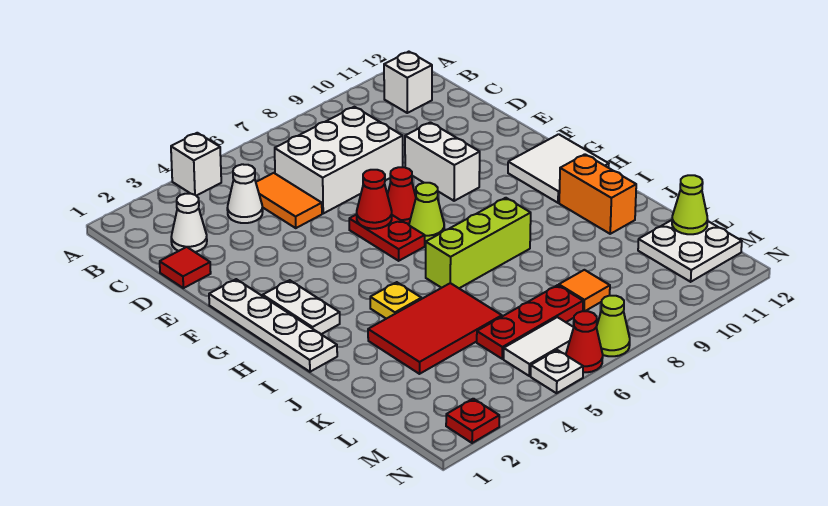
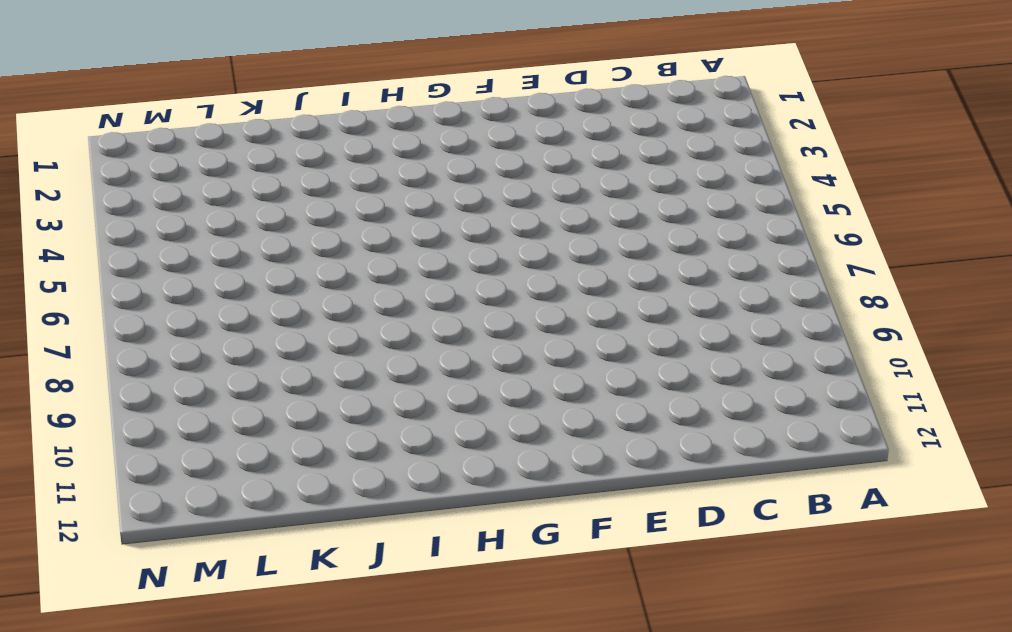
none -> white 1x1 brick [171,133,221,196]
none -> white 1x1 brick [384,52,432,113]
none -> white 1x1 cone [171,194,207,252]

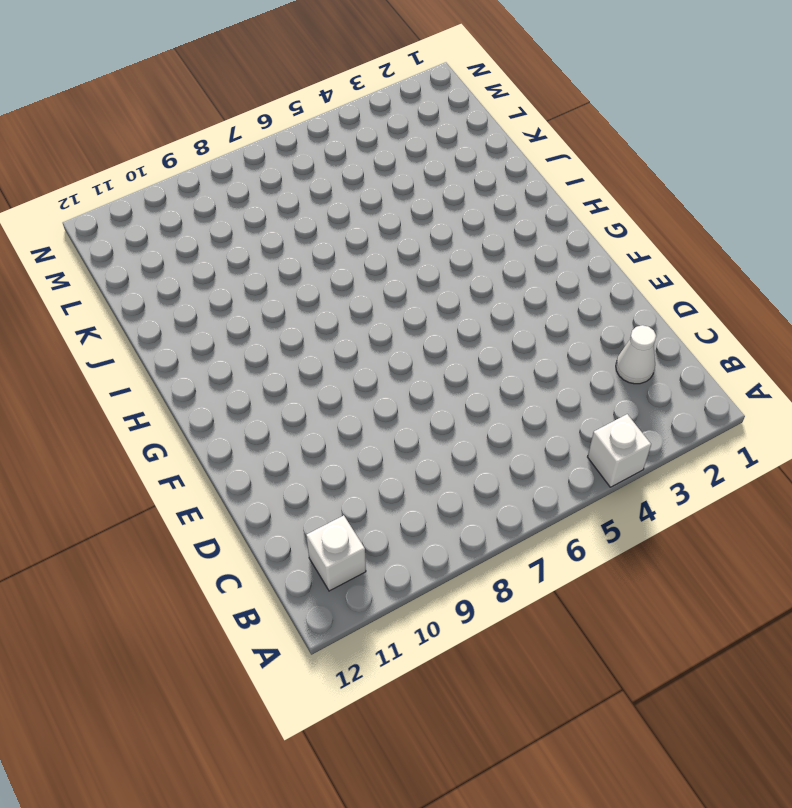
none -> white 1x1 cone [227,164,263,223]
none -> orange 1x2 tile [256,173,322,228]
none -> white 2x3 brick [275,107,403,213]

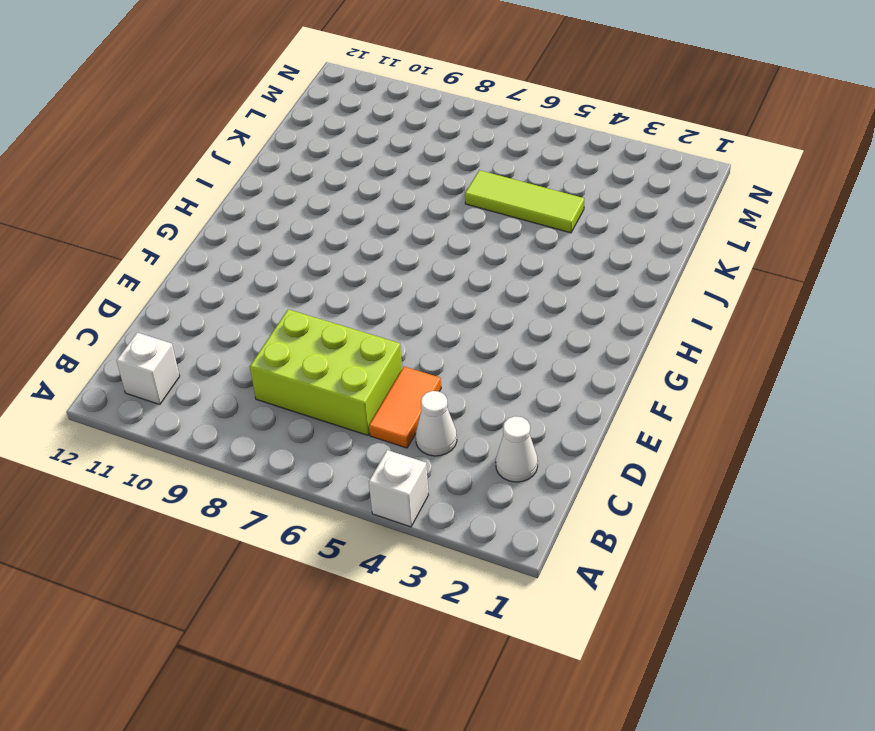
lime 2x3 brick [250,309,402,435] -> white 2x3 brick [275,107,403,213]
lime 1x3 tile [465,170,584,233] -> red 2x3 tile [368,283,502,374]
none -> red 1x1 tile [160,247,211,288]
none -> white 1x2 brick [405,122,480,201]
none -> white 1x4 plate [209,279,337,372]

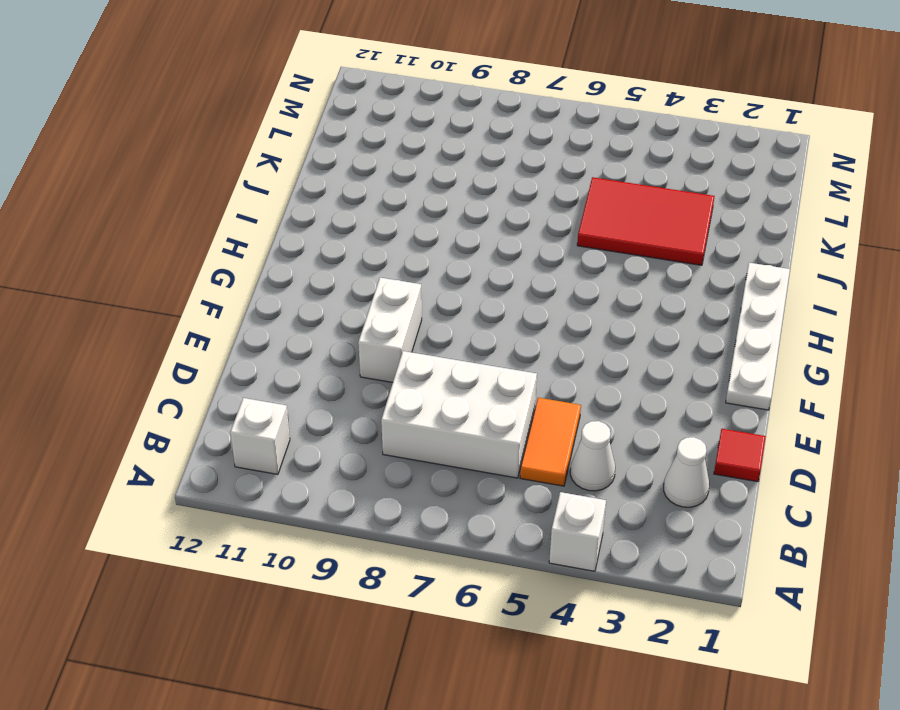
none -> red 1x2 plate [349,214,425,261]
none -> red 1x1 cone [387,167,416,225]
none -> white 1x2 plate [263,280,340,334]

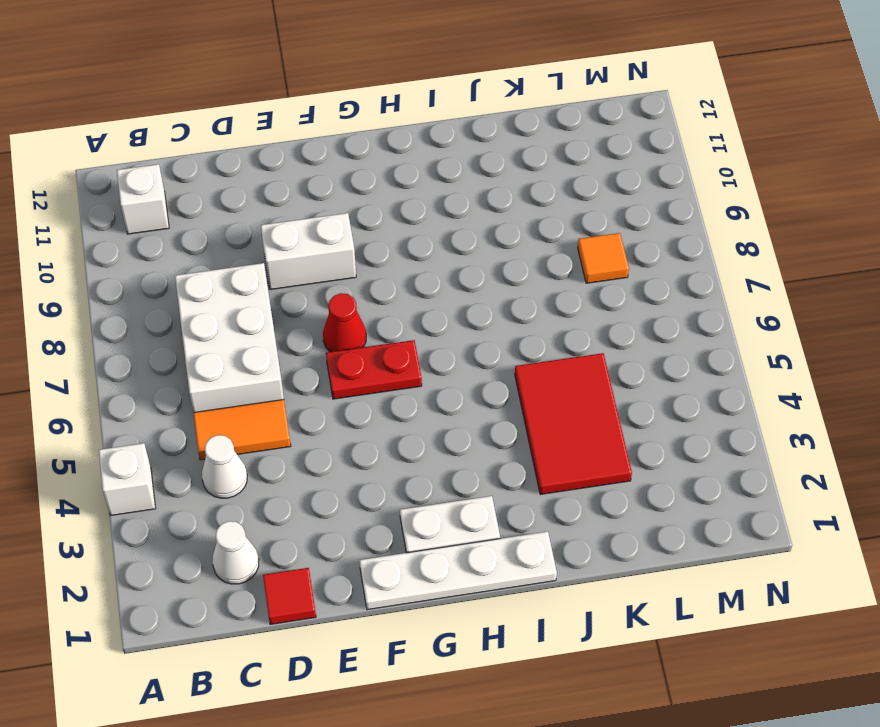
none -> lime 1x1 cone [409,183,444,242]
none -> white 2x2 tile [508,134,609,203]
none -> yellow 1x1 plate [370,282,421,319]

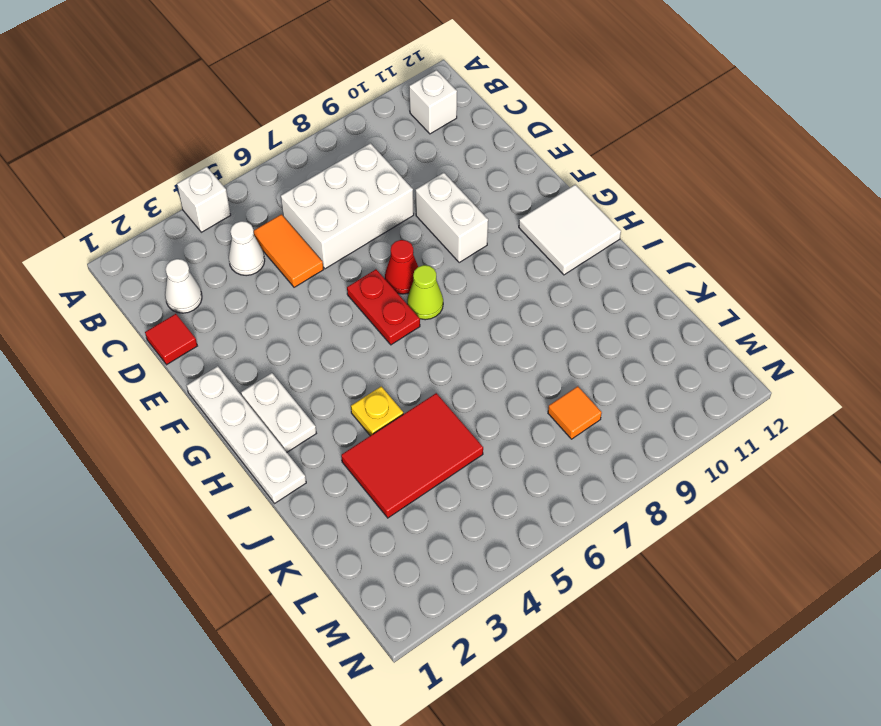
none -> lime 1x3 brick [426,198,531,288]
none -> orange 1x2 brick [559,154,636,234]
none -> red 1x3 plate [477,285,583,359]

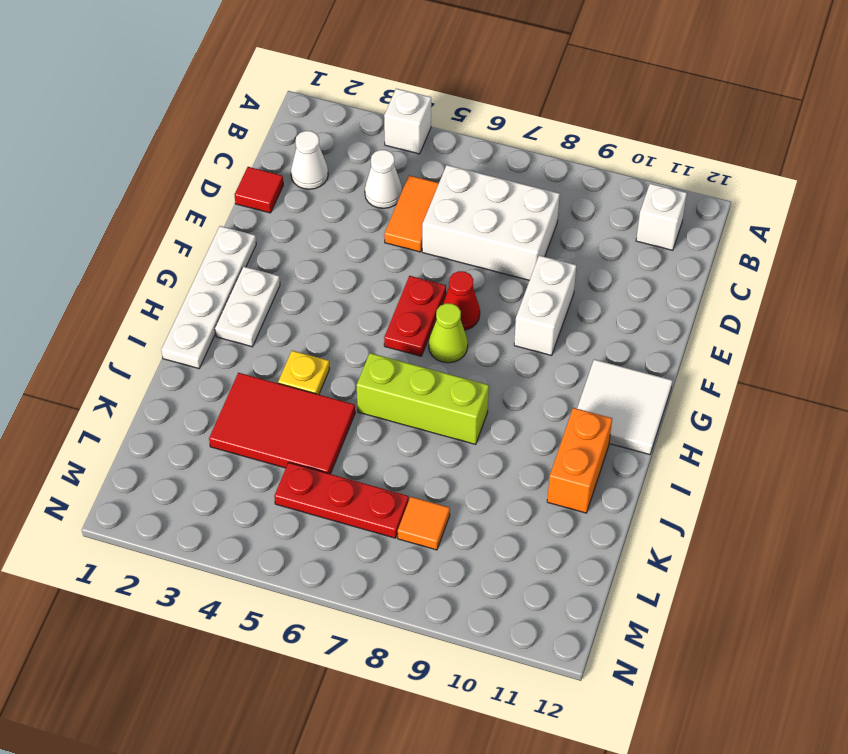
none -> white 2x2 plate [638,220,742,282]
none -> white 1x2 tile [504,317,574,376]
none -> red 1x1 plate [446,399,499,443]

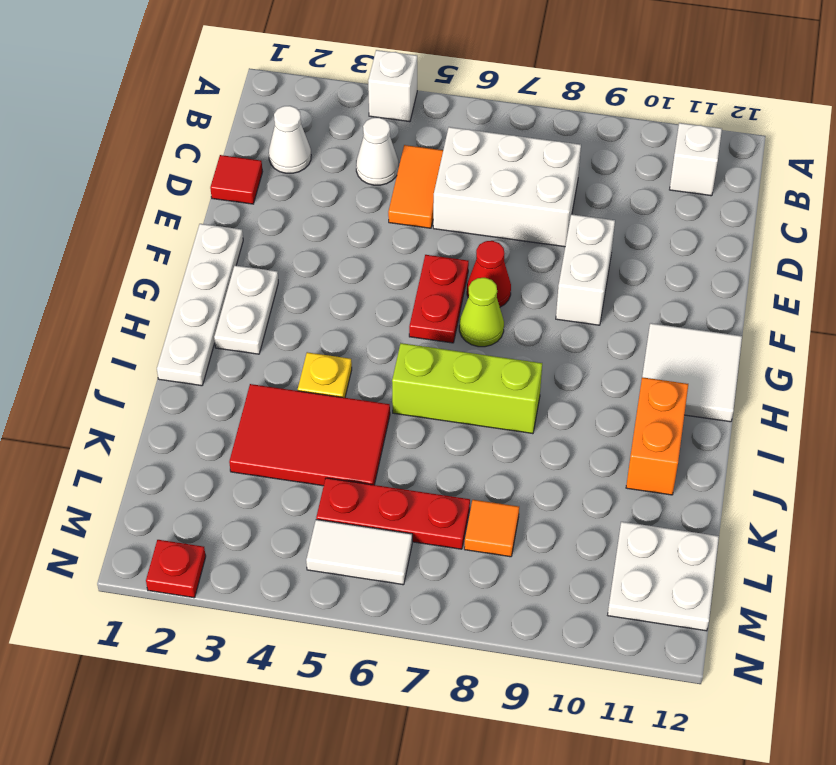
none -> white 1x1 plate [531,350,583,393]
none -> red 1x1 cone [566,311,603,372]
none -> lime 1x1 cone [596,296,630,356]

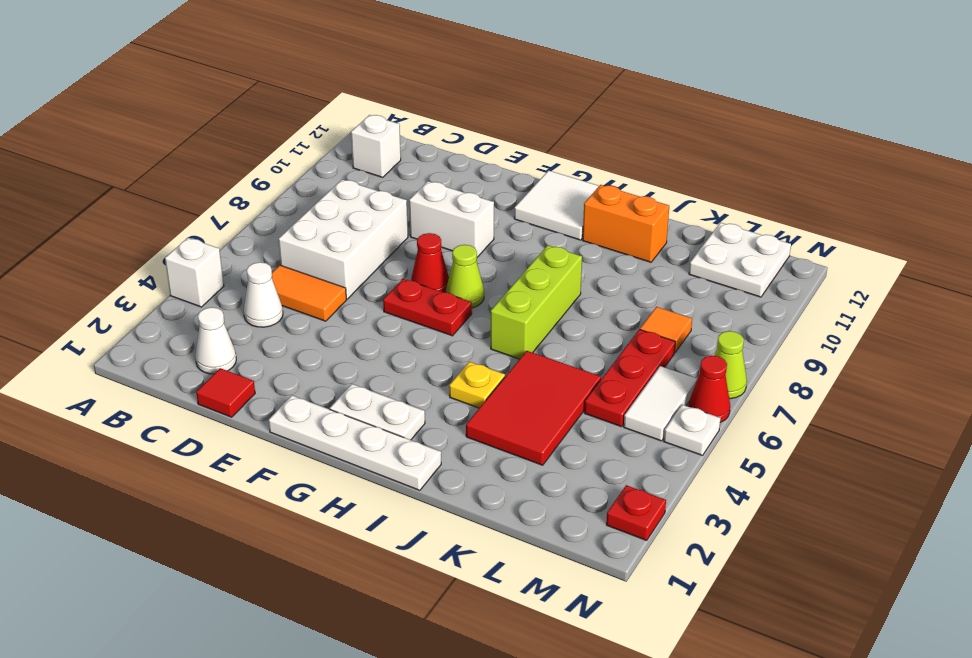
none -> red 1x1 cone [357,170,392,229]
none -> lime 1x1 cone [672,175,708,234]

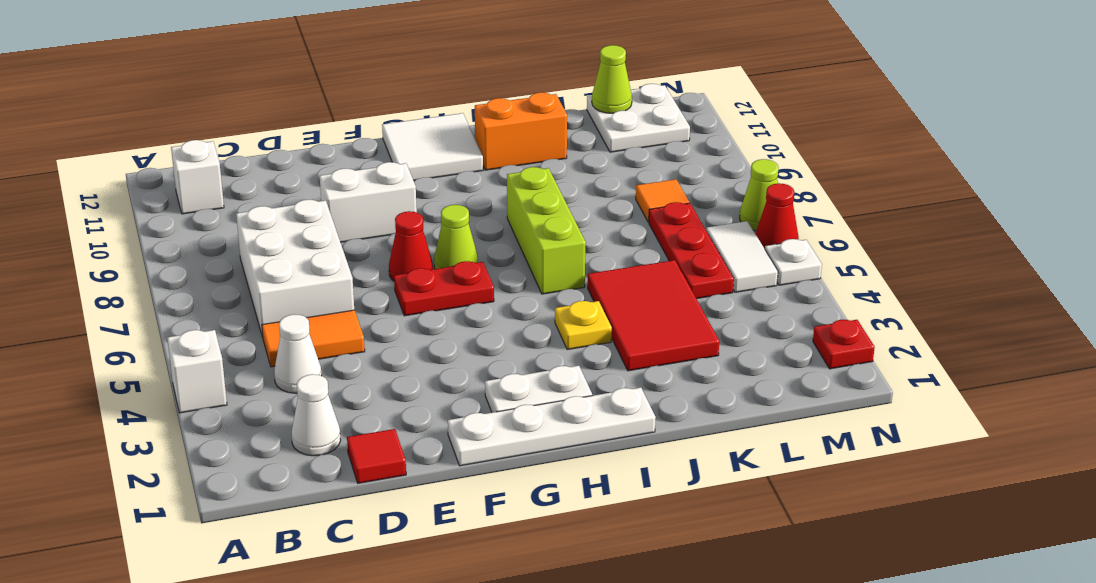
none -> red 1x1 cone [357,170,392,229]

